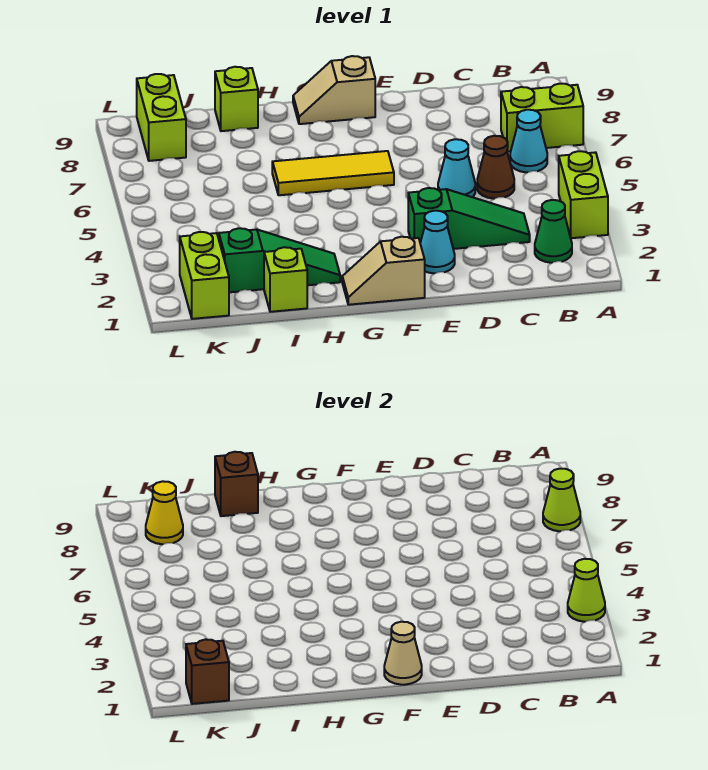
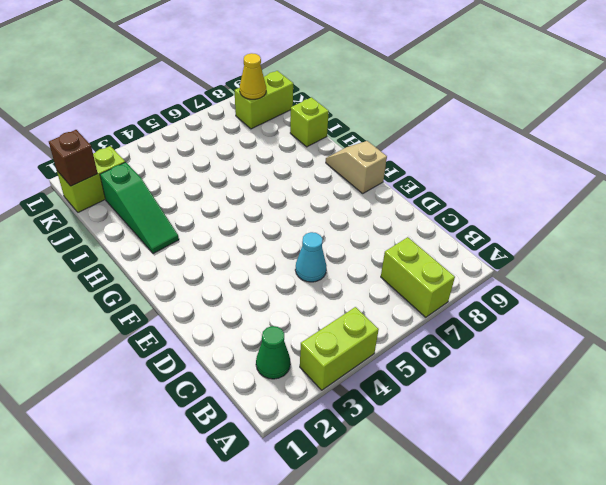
none -> cyan 1x1 cone [510,110,547,172]
none -> green 1x3 slope [408,188,530,249]
none -> brown 1x1 cone [477,136,514,199]

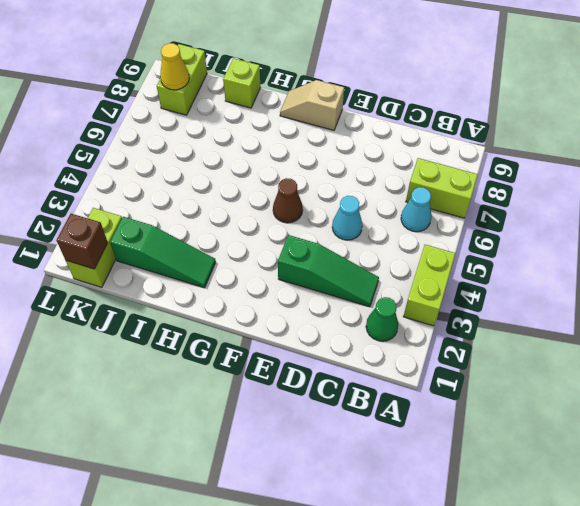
brown 1x1 cone [273,178,303,223] -> brown 1x1 cone moved to [477,136,514,199]
none -> cyan 1x1 cone [420,211,455,273]
none -> tan 1x2 slope [342,237,425,305]
none -> yellow 1x3 tile [272,151,394,195]

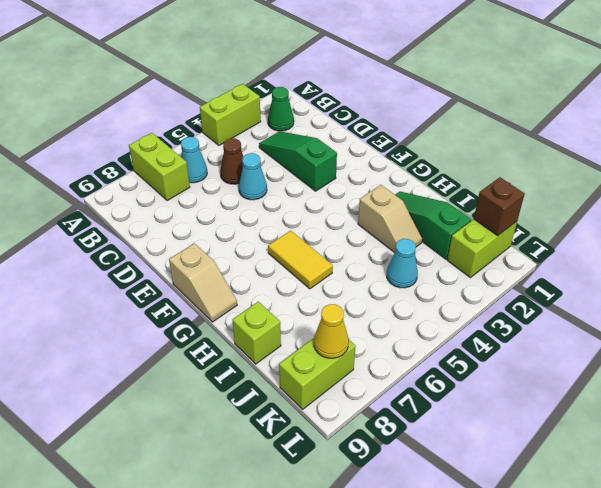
yellow 1x2 tile [268,231,333,289] -> yellow 1x3 tile [272,151,394,195]
tan 1x2 slope [358,185,422,253] -> tan 1x2 slope moved to [342,237,425,305]
cyan 1x1 cone [387,239,418,288] -> cyan 1x1 cone moved to [420,211,455,273]
none -> lime 1x1 brick [264,247,307,312]
none -> lime 1x1 cone [568,559,605,622]
none -> lime 1x1 cone [543,469,580,531]

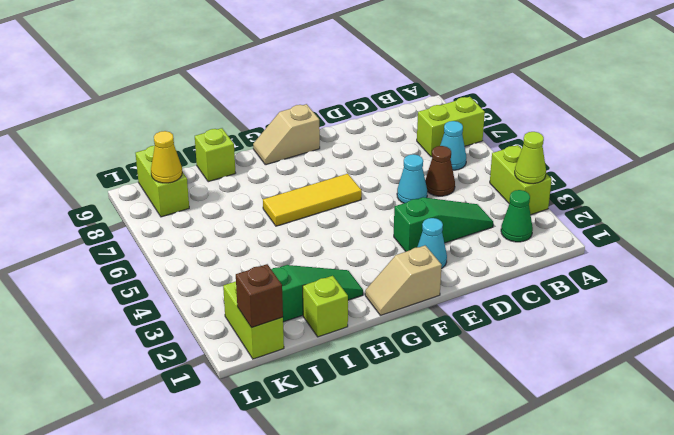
none -> lime 1x1 cone [543,469,580,531]
none -> tan 1x1 cone [384,622,422,685]
none -> brown 1x1 brick [215,452,258,516]

